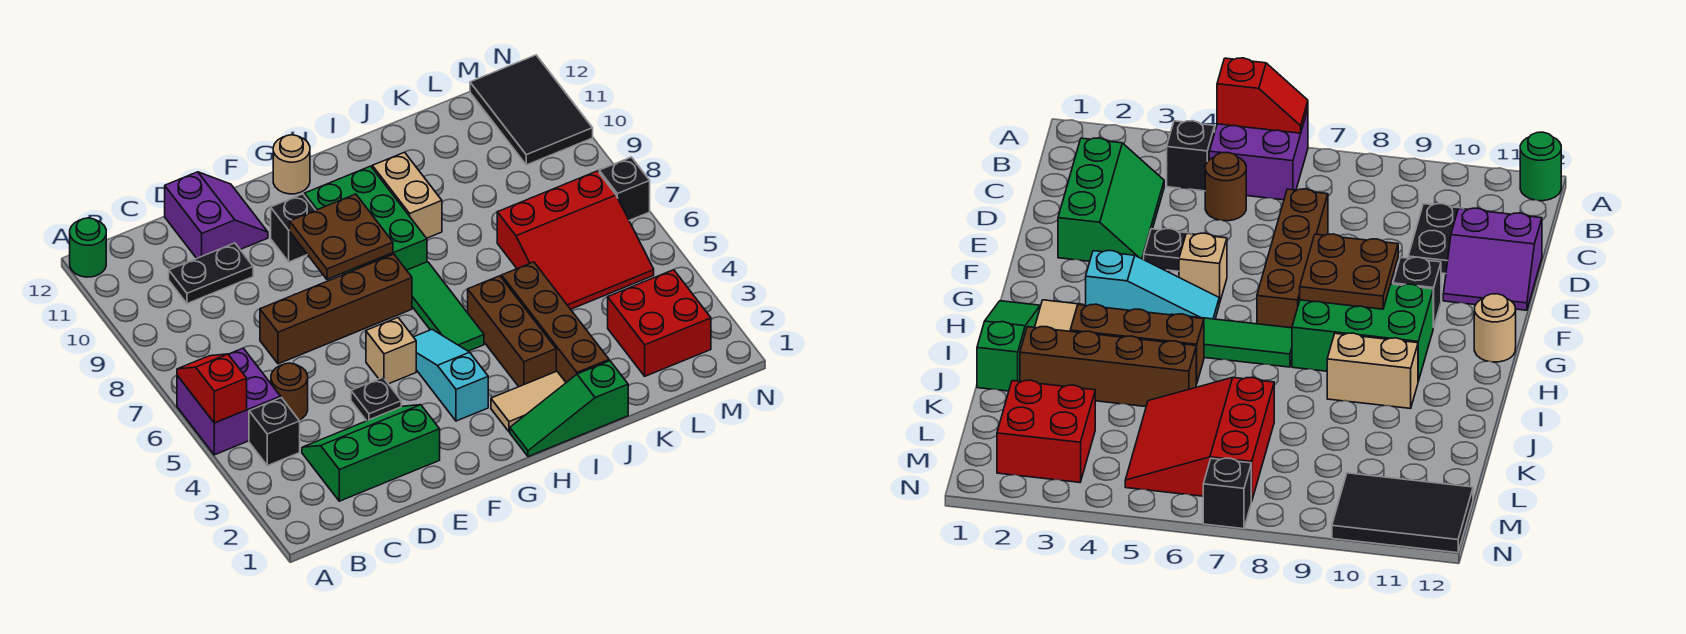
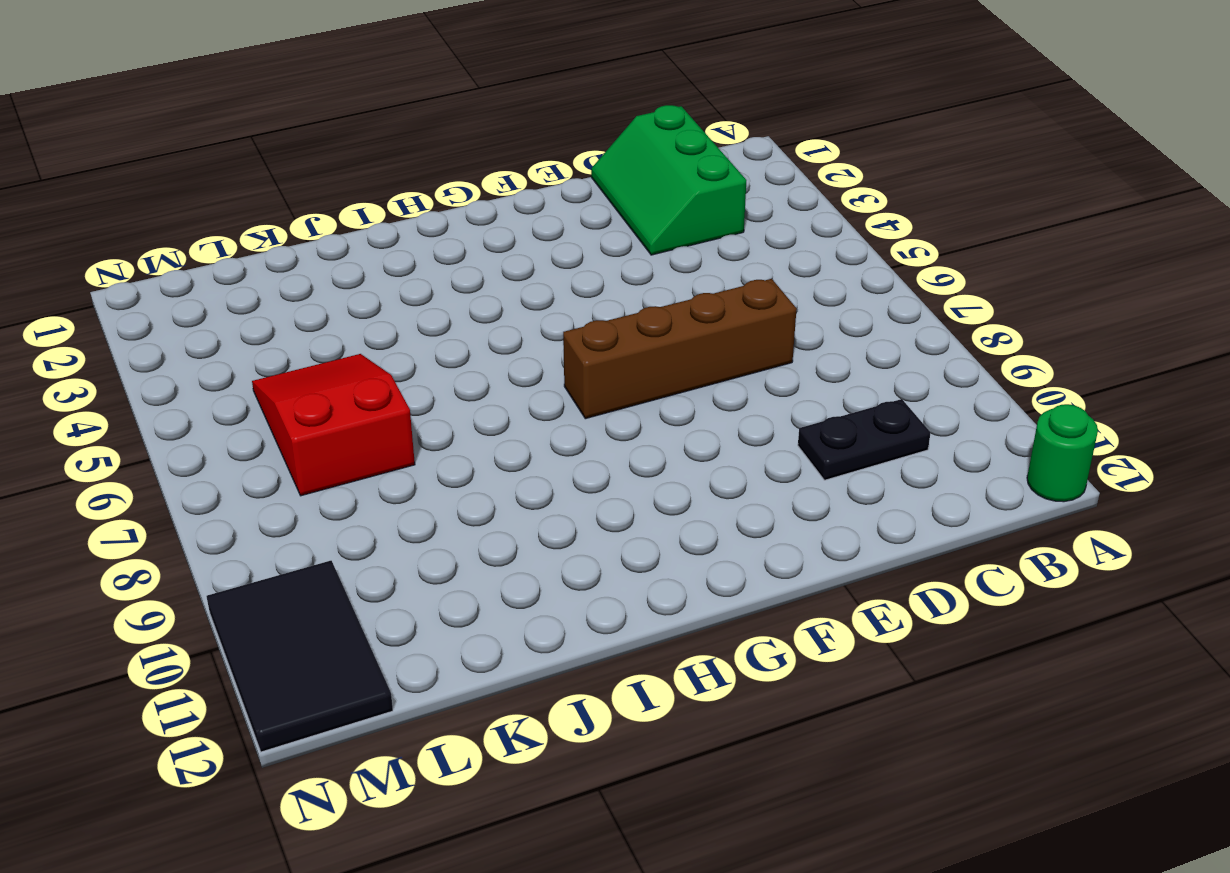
green 2x3 slope [591,105,746,255] -> green 2x3 slope turned to [302,405,440,501]
red 2x3 slope [252,354,415,496] -> red 3x3 slope [497,171,654,309]
none -> purple 2x2 brick [177,348,281,455]
none -> black 1x1 brick [249,398,300,466]
none -> brown 1x1 round brick [271,363,308,420]

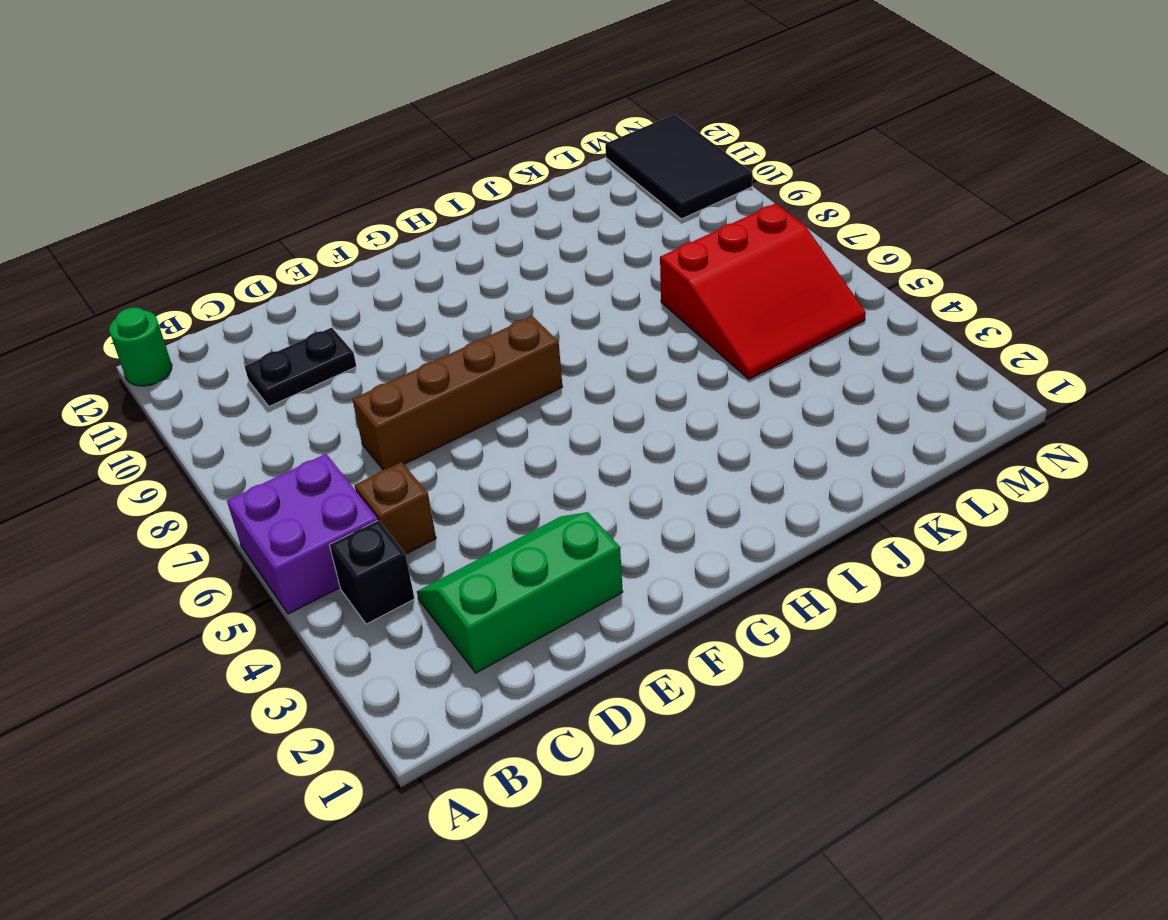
brown 1x1 brick [355,462,436,554] -> brown 1x1 round brick [271,363,308,420]
none -> purple 2x2 slope [165,172,268,258]
none -> black 1x1 plate [351,378,401,421]
none -> tan 1x1 brick [366,318,416,384]

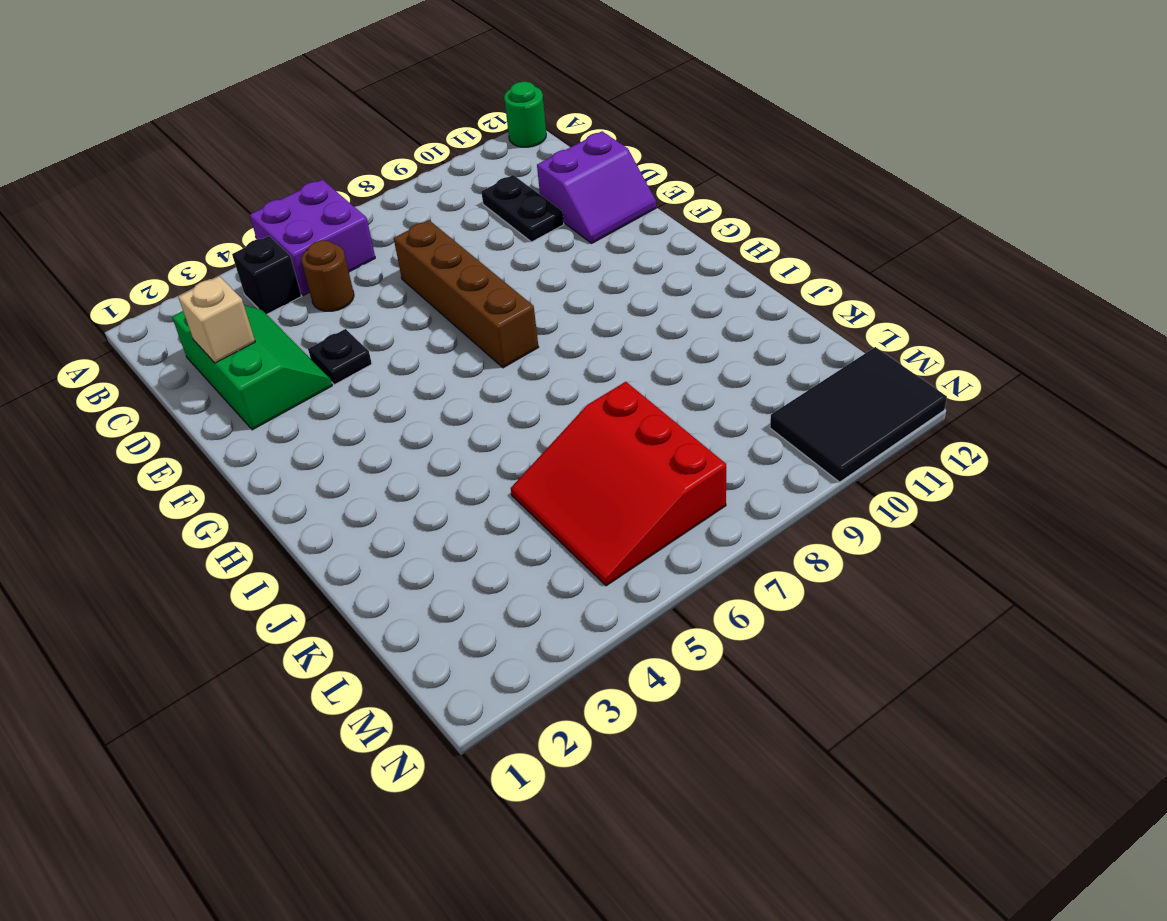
tan 1x1 brick [178,276,255,363] -> tan 1x1 brick moved to [366,318,416,384]
none -> black 1x1 brick [271,194,315,262]
none -> cyan 1x3 slope [414,330,488,421]
none -> green 2x3 brick [305,166,427,275]

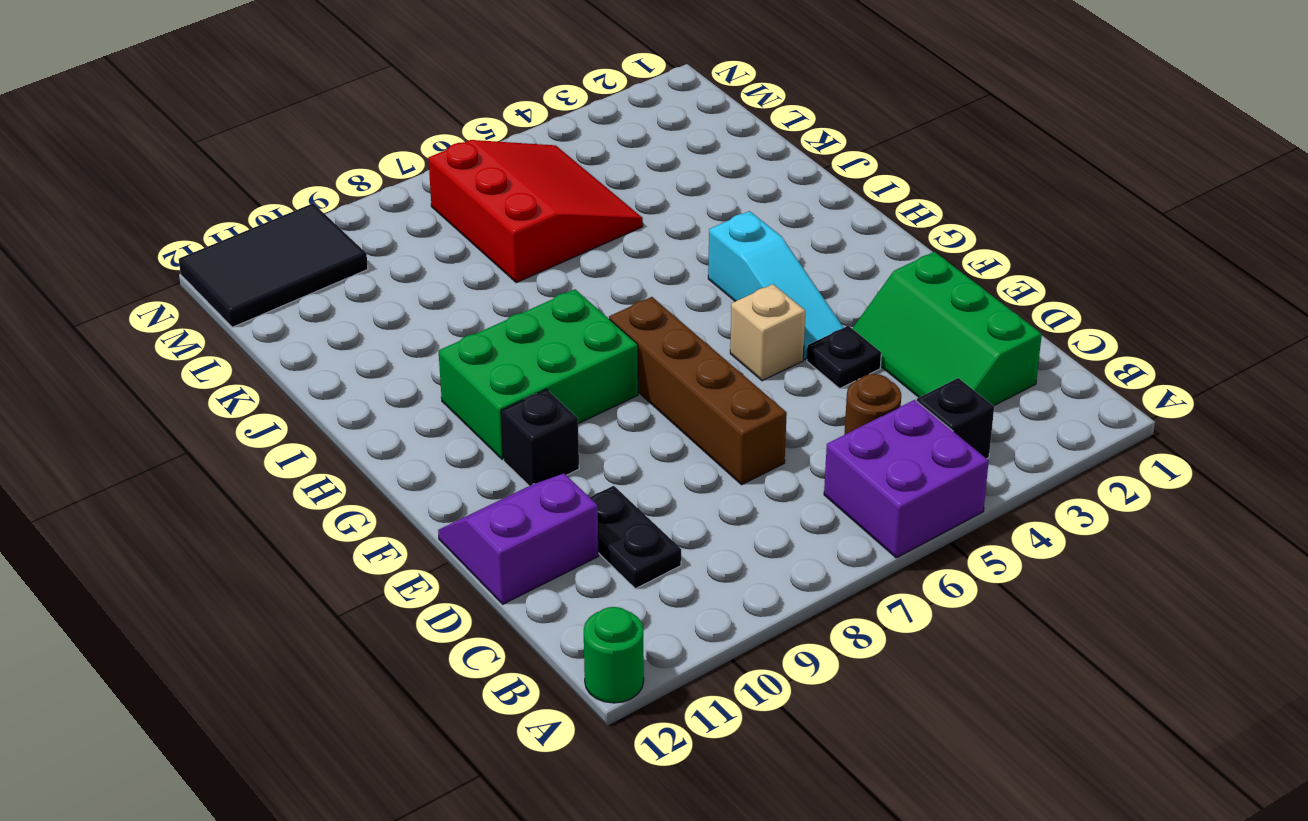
cyan 1x3 slope [708,211,844,360] -> cyan 1x3 slope turned to [414,330,488,421]
none -> tan 1x1 round brick [273,135,310,194]
none -> green 1x3 slope [510,361,628,457]
none -> tan 1x2 tile [491,371,566,432]

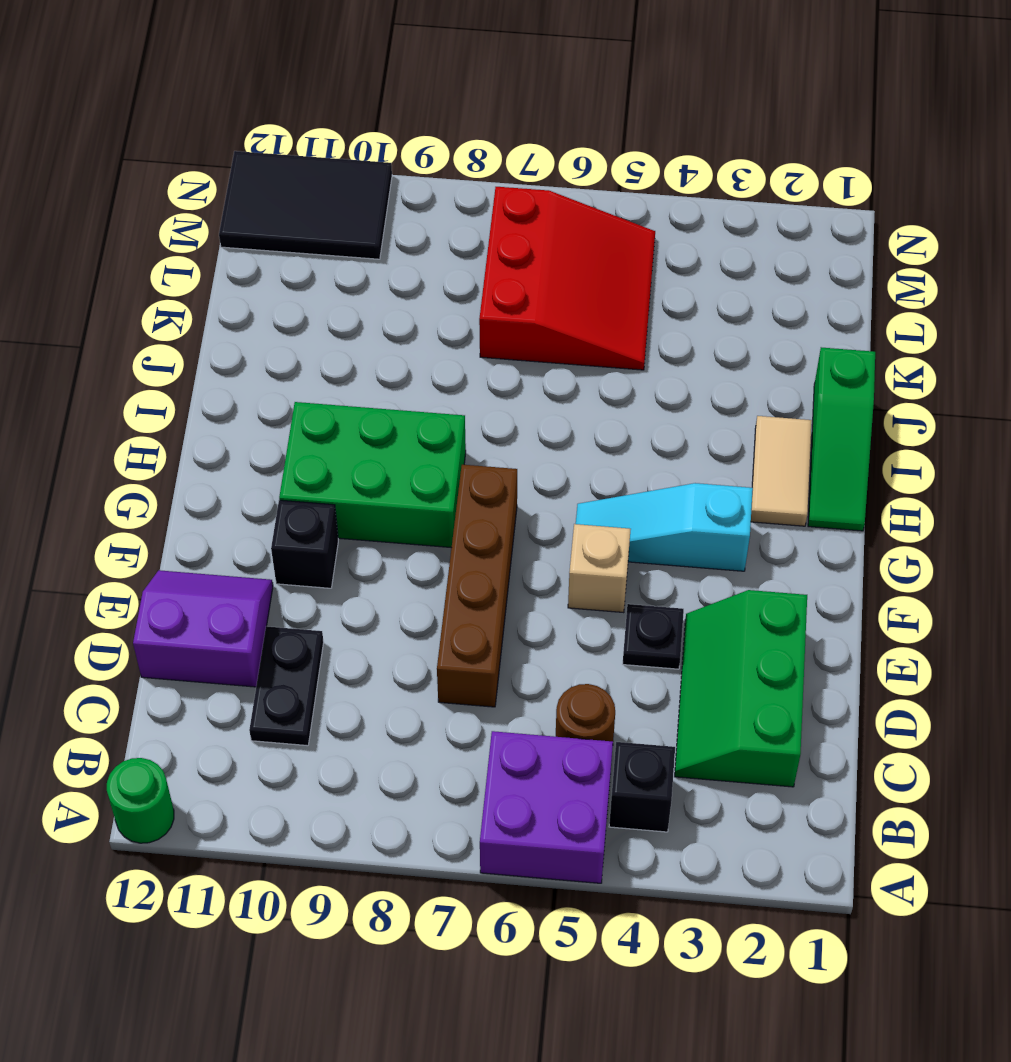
none -> tan 1x1 round brick [273,135,310,194]
none -> green 1x3 tile [407,262,484,351]
none -> brown 1x3 brick [468,276,556,387]

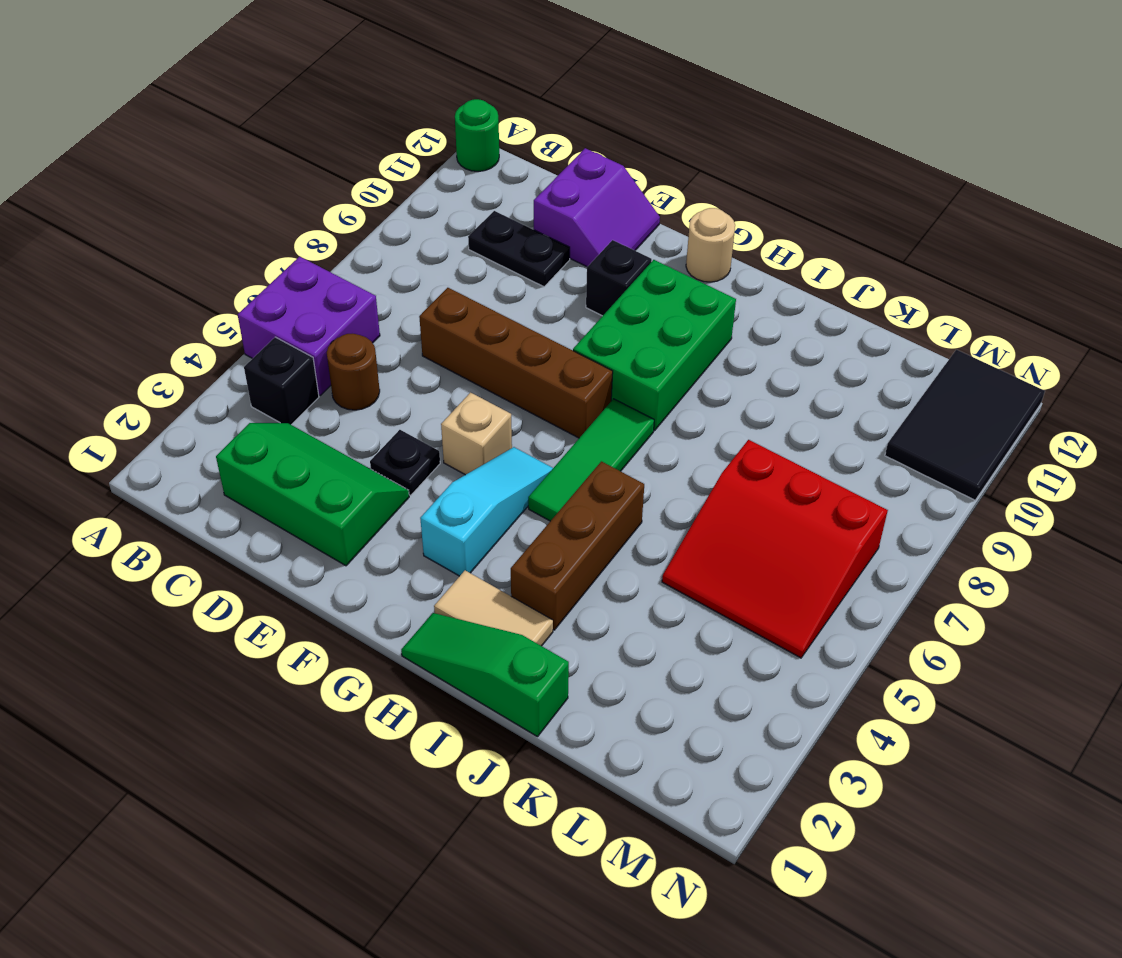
none -> tan 1x2 brick [372,152,442,238]
none -> brown 1x4 brick [502,262,609,382]
none -> red 2x2 brick [608,270,711,376]

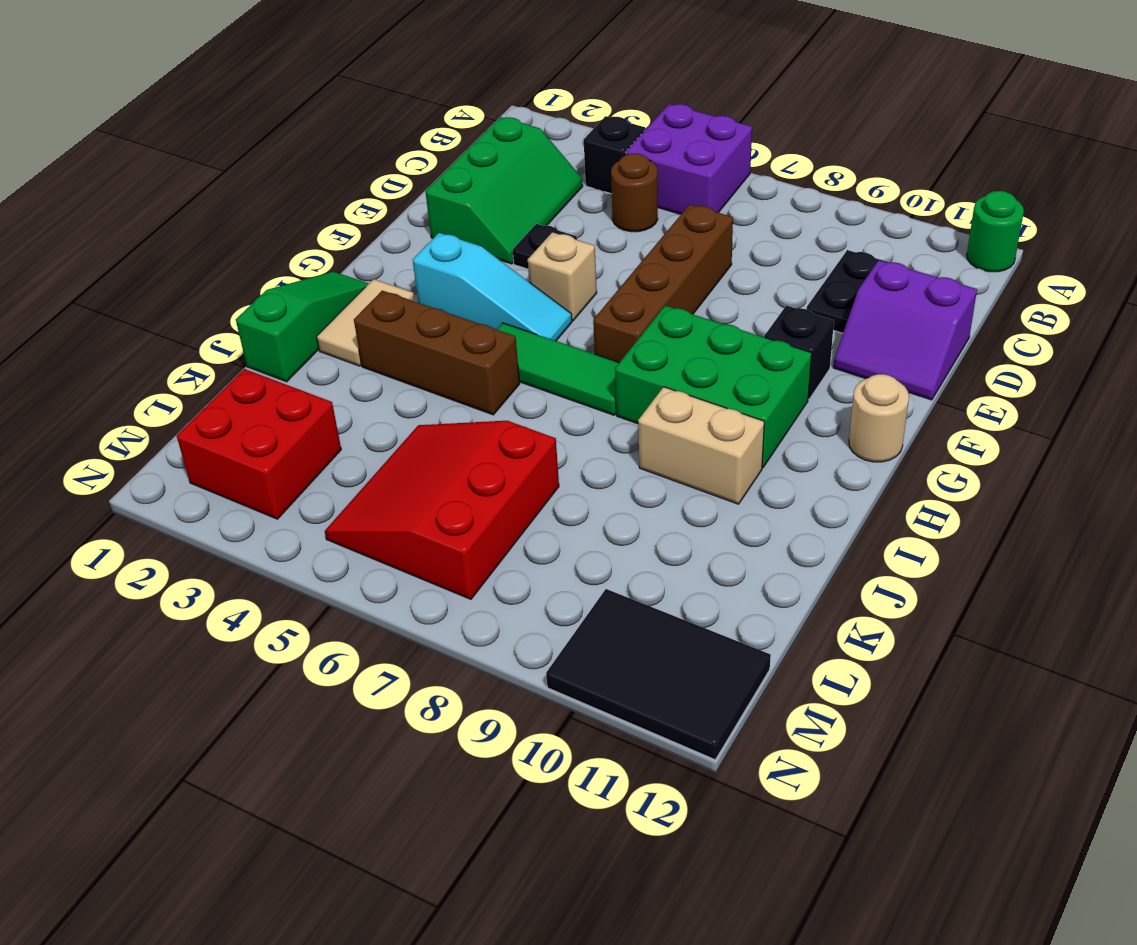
none -> brown 1x4 brick [502,262,609,382]
none -> black 1x1 brick [599,157,650,220]
none -> red 1x2 slope [177,354,247,423]

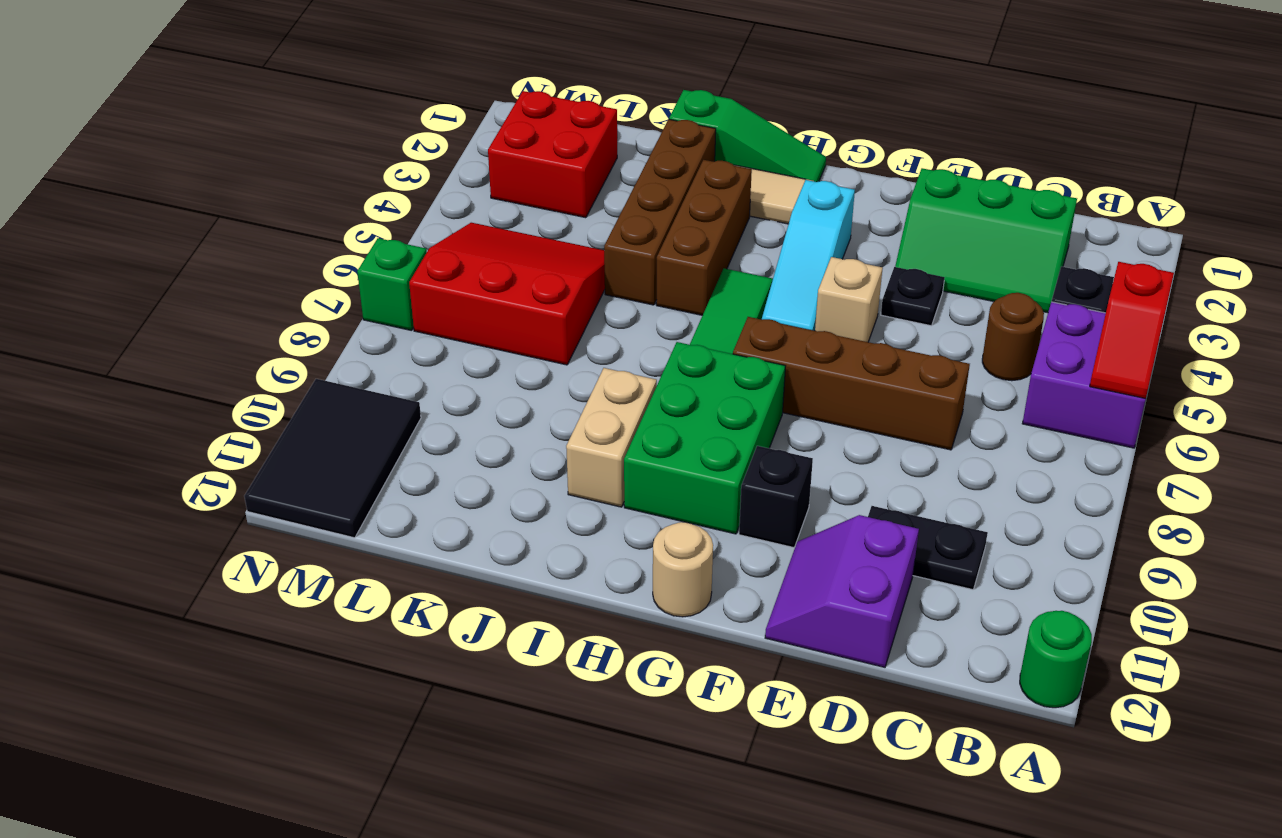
green 1x1 brick [357,238,427,331] -> black 1x1 brick [599,157,650,220]
none -> brown 2x2 plate [290,194,393,279]

